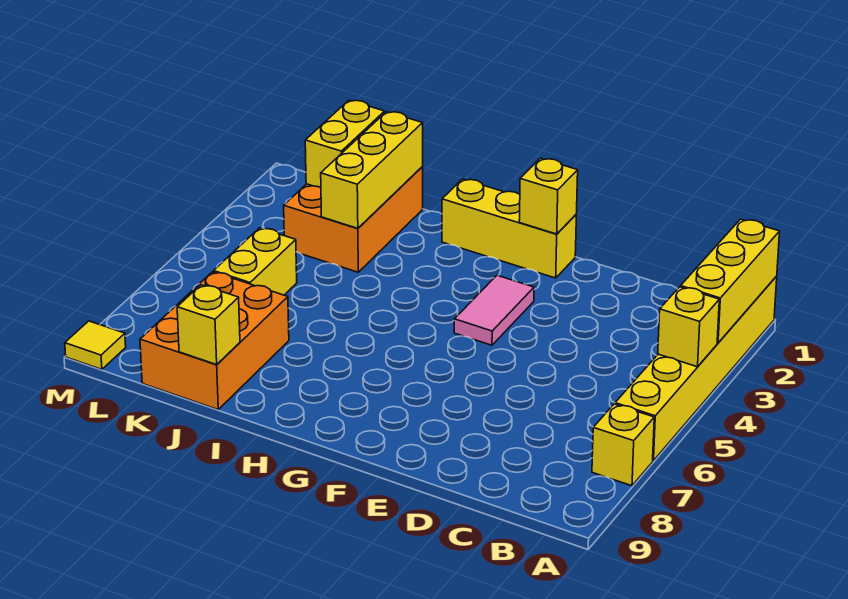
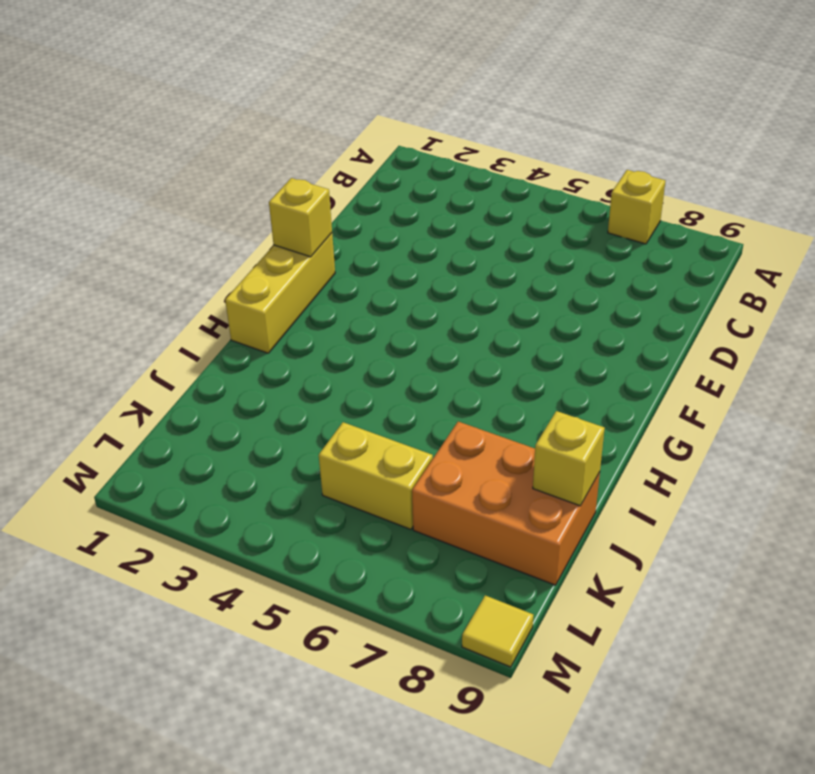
none -> yellow 1x6 brick [615,276,777,461]
none -> pink 1x2 tile [454,275,534,345]
none -> orange 2x3 brick [284,167,423,272]

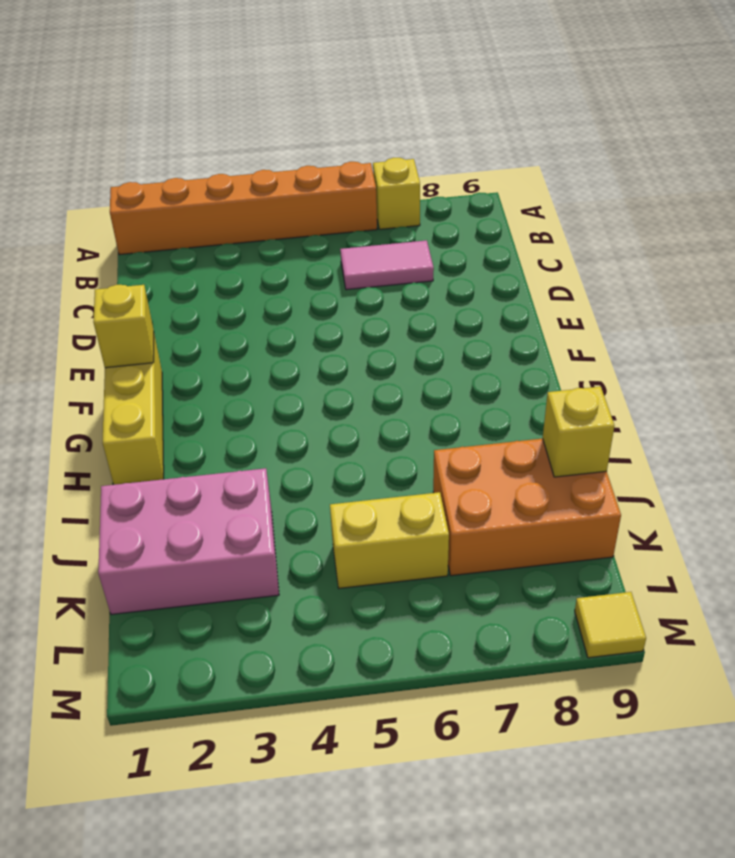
orange 1x6 brick [110,162,377,255] -> yellow 1x6 brick [615,276,777,461]
pink 1x2 tile [340,240,434,290] -> pink 1x2 tile moved to [454,275,534,345]
pink 2x3 brick [98,468,279,614] -> orange 2x3 brick [284,167,423,272]
none -> yellow 1x3 brick [681,219,780,343]
none -> yellow 1x1 brick [658,287,719,367]
none -> yellow 1x3 brick [321,112,423,228]

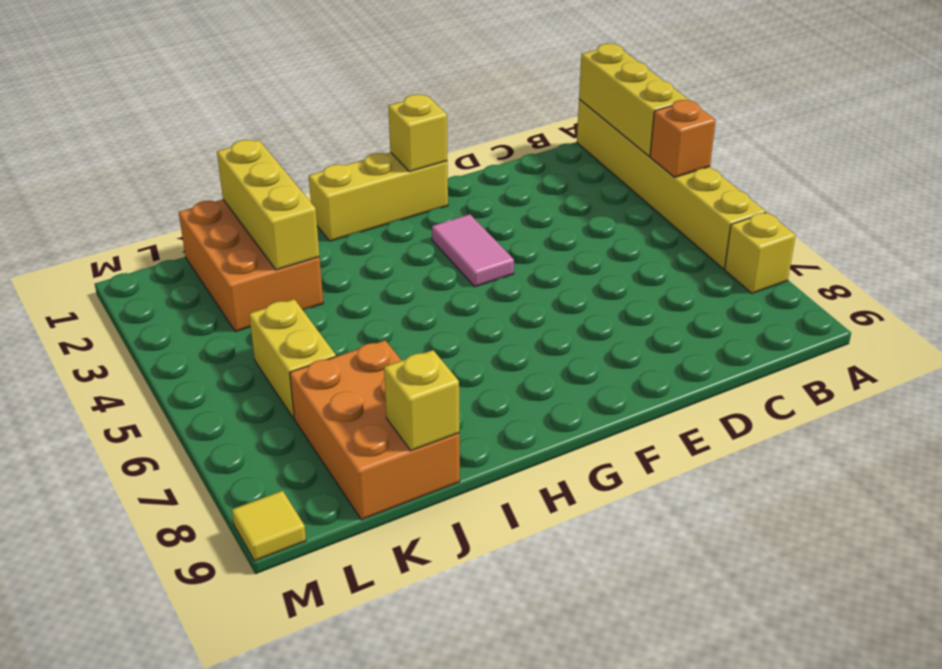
orange 1x1 brick [650,100,716,177] -> yellow 1x1 brick [658,287,719,367]
none -> yellow 1x2 brick [305,100,385,188]

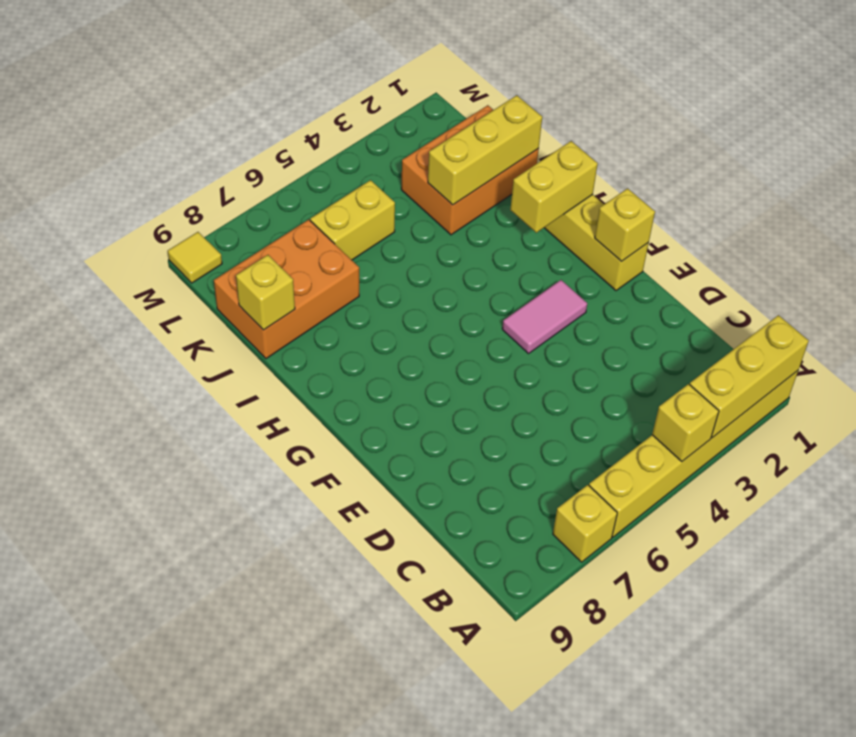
yellow 1x2 brick [510,141,598,233] -> yellow 1x2 brick moved to [305,100,385,188]

